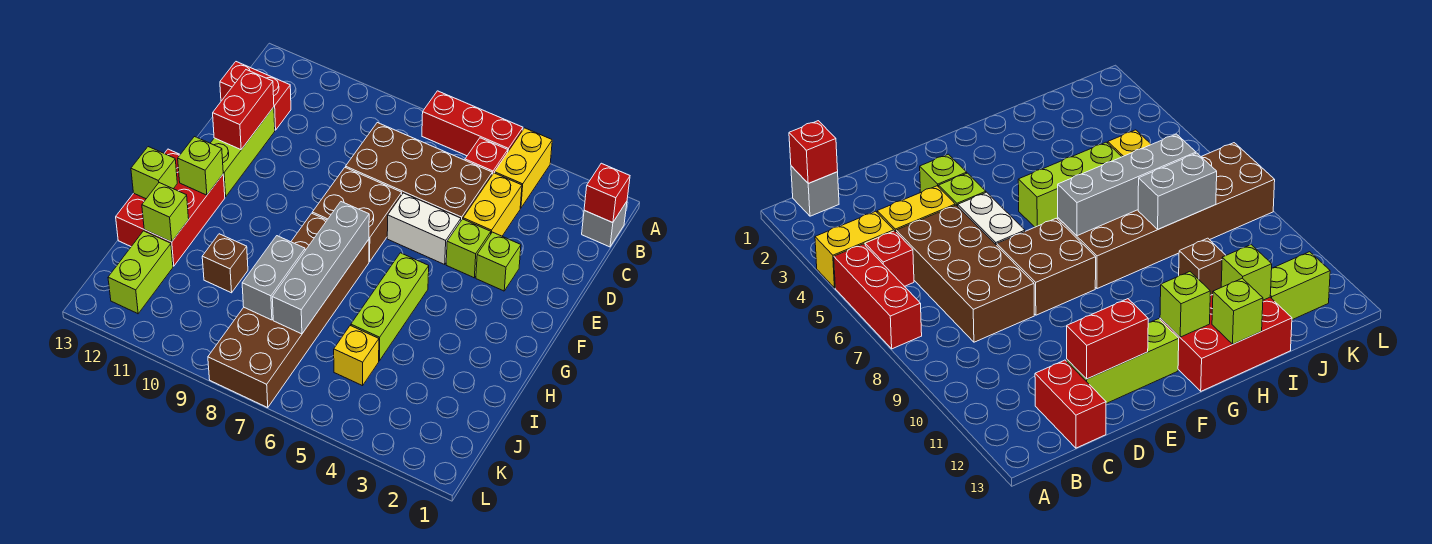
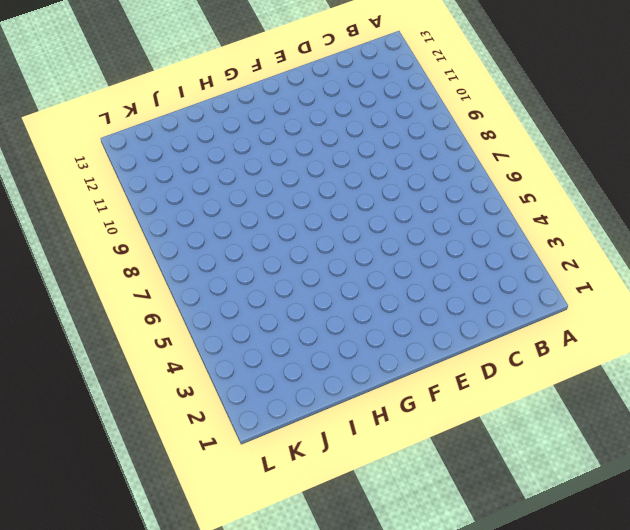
none -> yellow 1x2 brick [495,128,552,208]
none -> red 1x3 brick [422,91,523,156]
none -> grey 1x1 brick [582,202,627,247]

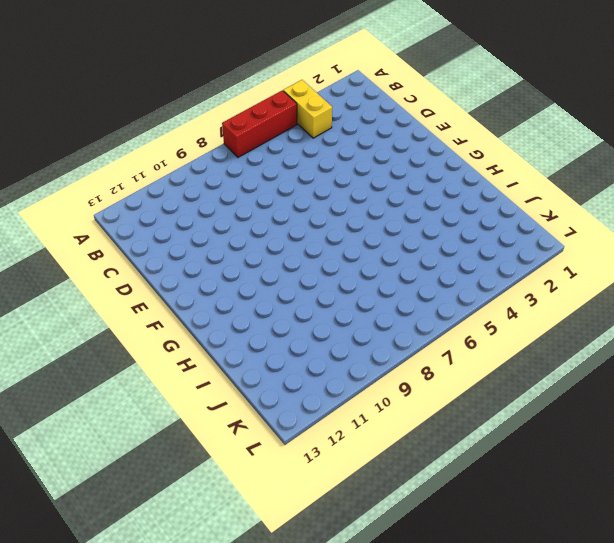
none -> grey 1x1 brick [582,202,627,247]
none -> red 1x1 brick [465,138,508,175]
none -> yellow 1x2 brick [463,173,522,236]

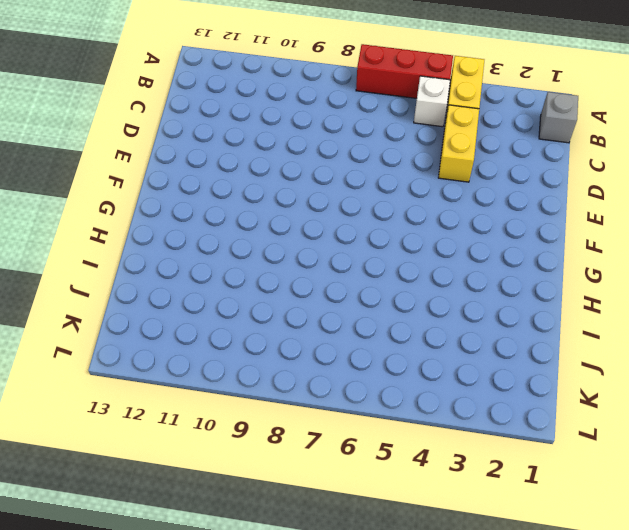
white 1x1 brick [414,76,450,127] -> red 1x1 brick [465,138,508,175]
none -> brown 2x4 brick [346,123,492,220]
none -> red 1x2 brick [220,62,291,130]
none -> lime 1x3 brick [210,107,275,197]

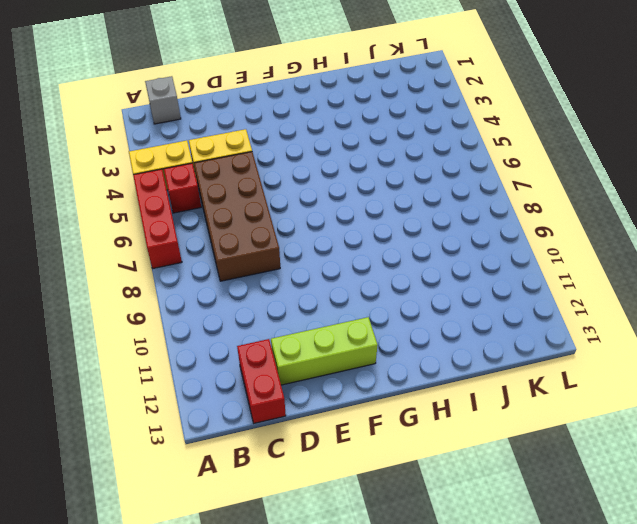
none -> lime 1x1 brick [476,232,521,291]
none -> lime 1x1 brick [446,219,491,278]
none -> white 1x2 brick [387,193,461,264]

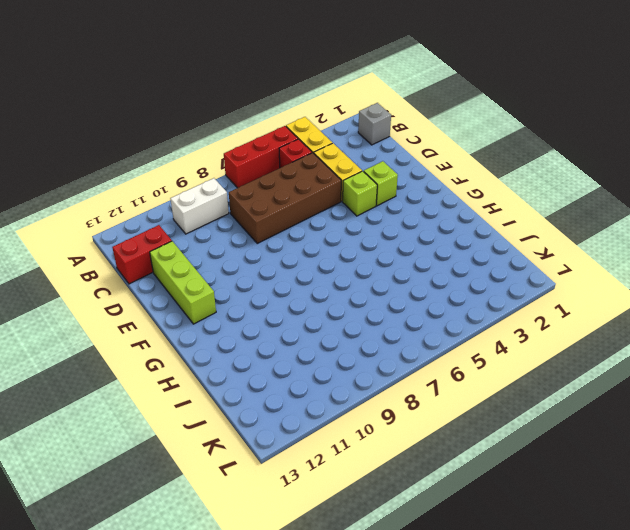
white 1x2 brick [170,178,229,234] -> white 1x2 brick moved to [387,193,461,264]
none -> brown 2x2 brick [312,167,402,262]
none -> lime 1x3 brick [351,253,429,361]
none -> brown 2x6 brick [208,213,369,408]

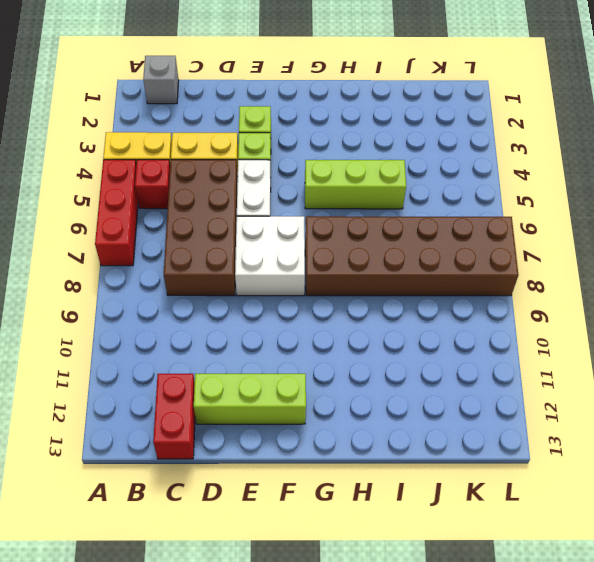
white 2x2 brick [235,216,305,296] -> brown 2x2 brick [312,167,402,262]
none -> red 2x3 brick [116,149,225,266]
none -> brown 1x1 brick [202,234,248,293]
none -> yellow 1x1 brick [334,326,379,386]

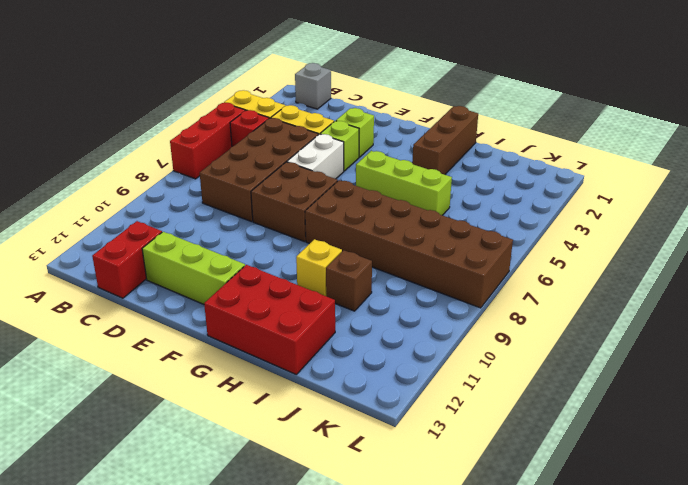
brown 1x3 brick [412,106,478,175] -> none
yellow 1x1 brick [296,239,342,296] -> yellow 1x1 brick moved to [334,326,379,386]
none -> lime 1x2 brick [108,231,173,314]
none -> red 1x1 brick [584,163,630,223]
none -> red 1x2 brick [213,70,274,150]

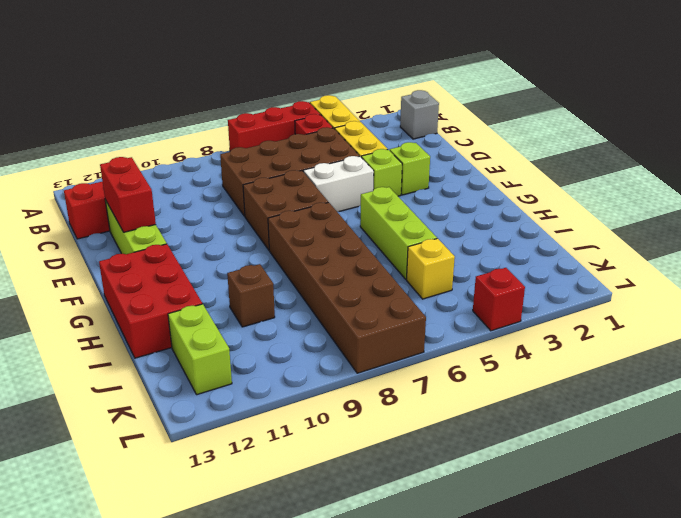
red 1x1 brick [473,268,525,331] -> red 1x1 brick moved to [584,163,630,223]
none -> grey 1x4 brick [272,202,369,334]
none -> lime 1x1 brick [178,137,223,195]
none -> lime 1x1 brick [131,147,177,199]

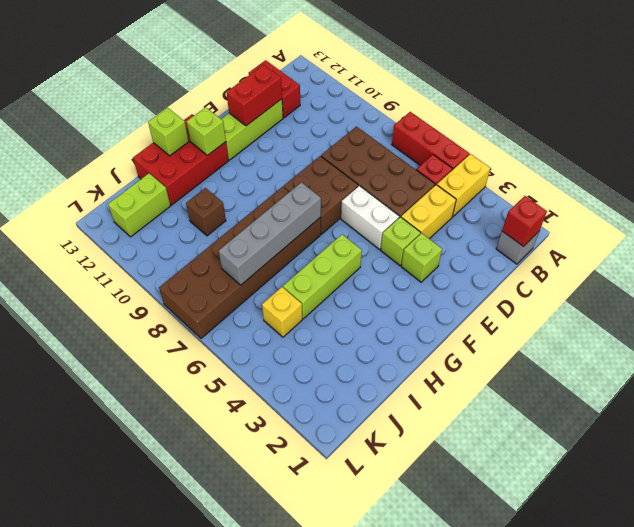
none -> grey 1x2 brick [242,236,305,320]
none -> lime 1x1 brick [142,183,189,242]

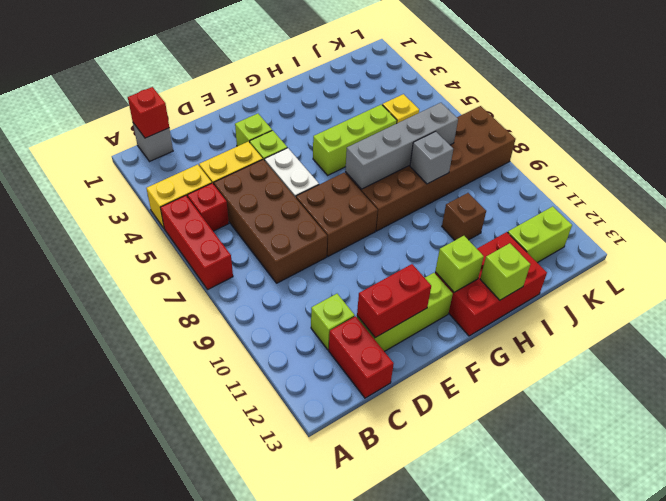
lime 1x1 brick [311,294,355,350] -> lime 1x1 brick moved to [142,183,189,242]
grey 1x1 brick [410,131,453,184] -> grey 1x2 brick [242,236,305,320]

